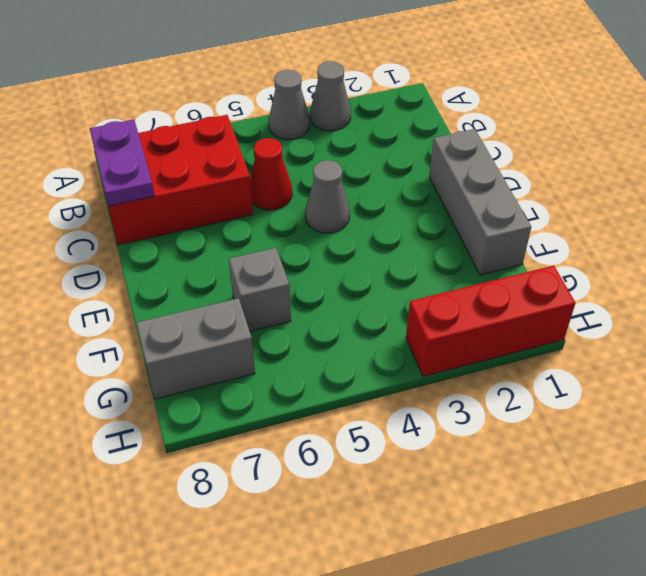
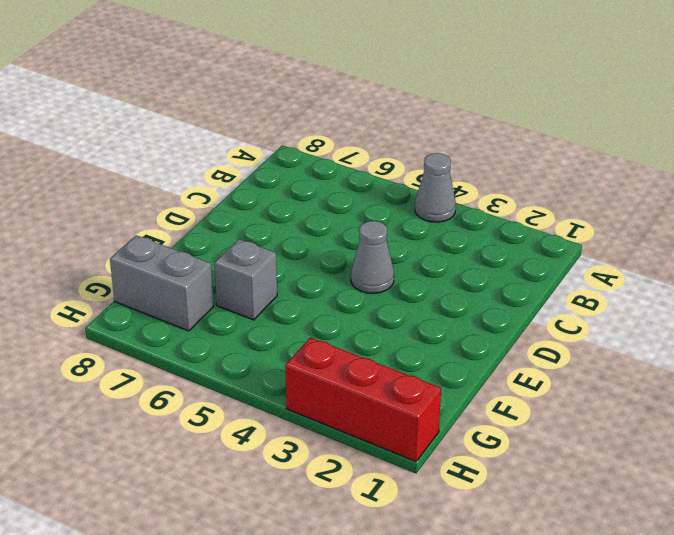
none -> grey 1x1 cone [310,61,351,131]
none -> red 2x3 brick [108,115,253,245]

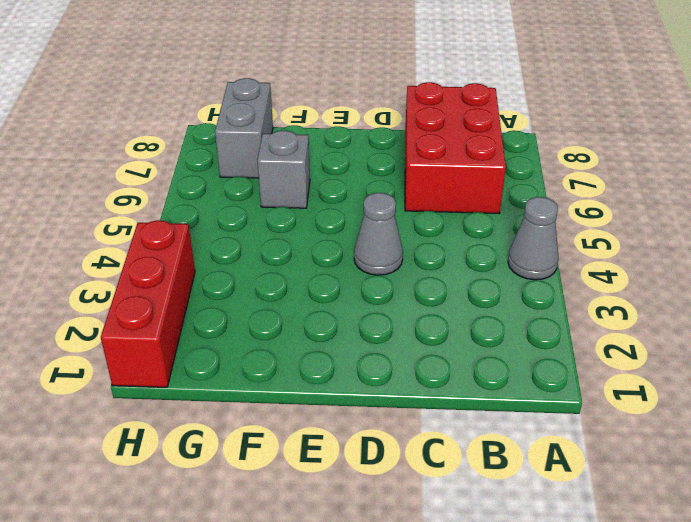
none -> grey 1x1 cone [310,61,351,131]
none -> red 1x1 cone [250,138,292,210]

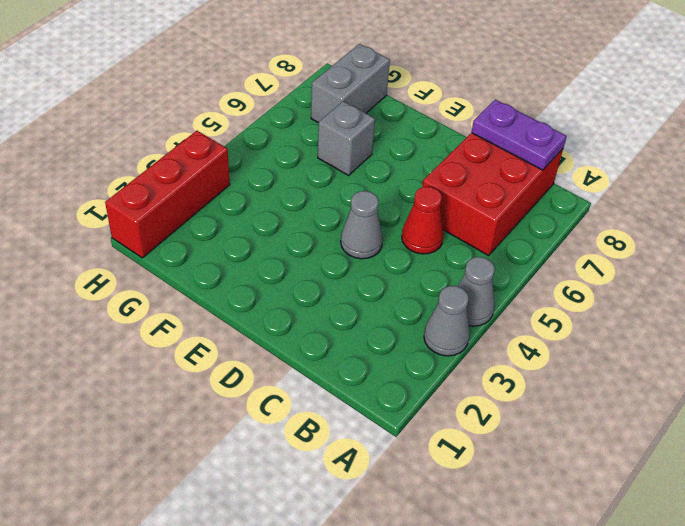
none -> grey 1x3 brick [429,129,531,275]

